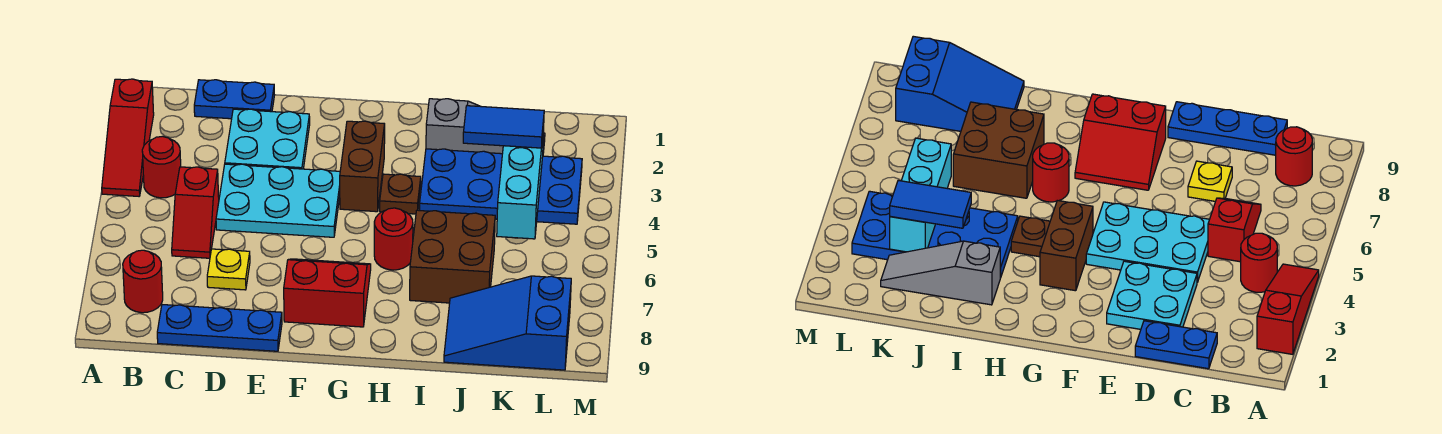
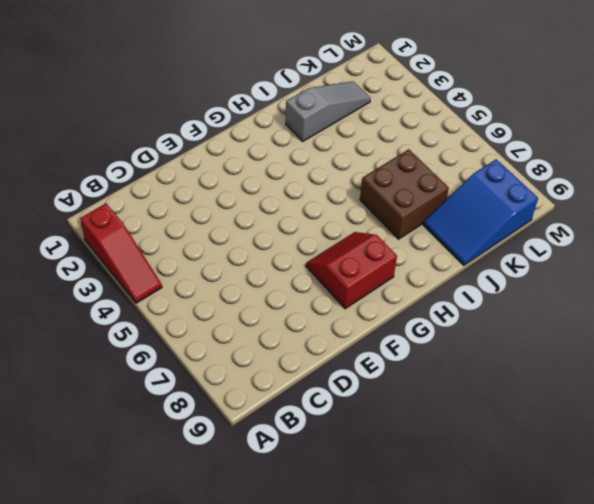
none -> red 1x1 round brick [142,136,181,198]
none -> red 1x1 round brick [123,250,163,313]
none -> blue 1x2 plate [194,80,274,119]

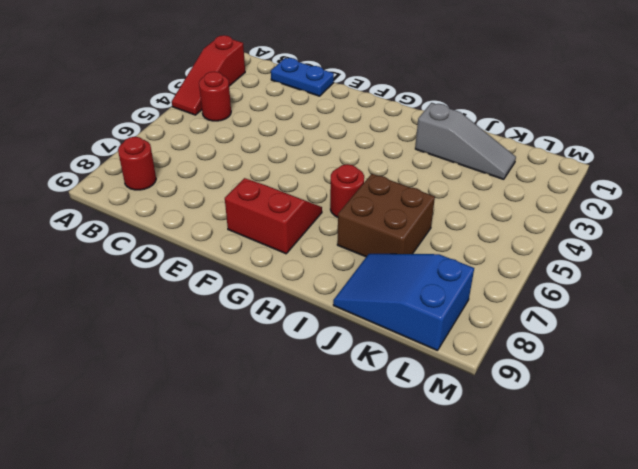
none -> red 1x2 slope [172,167,219,258]
none -> blue 1x3 plate [157,305,282,351]
none -> cyan 2x2 plate [225,109,310,169]

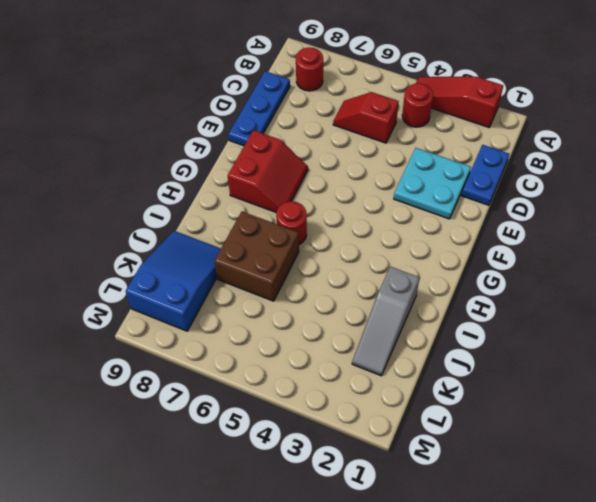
none -> cyan 2x3 plate [216,164,340,237]
none -> yellow 1x1 plate [207,249,250,290]
none -> brown 1x2 brick [340,121,385,212]

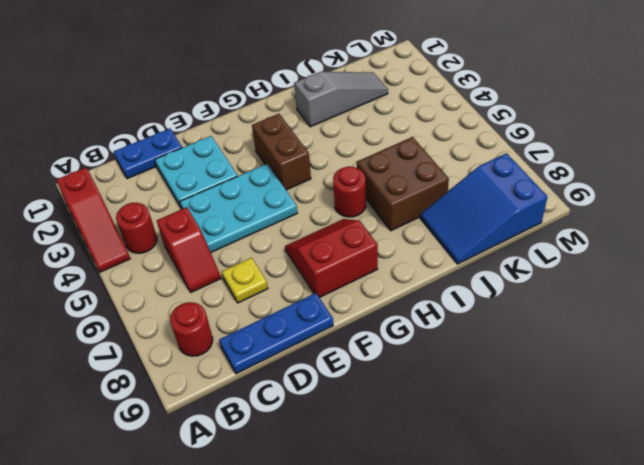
none -> brown 1x1 plate [380,174,421,214]
none -> blue 2x4 plate [420,149,582,224]
none -> cyan 1x3 brick [497,126,544,239]

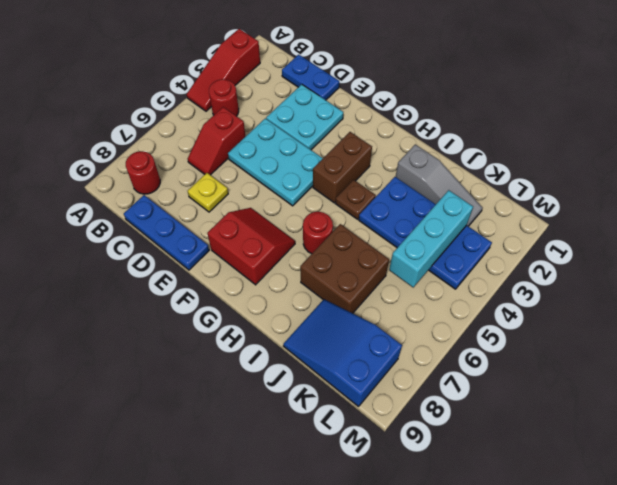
none -> blue 1x2 tile [463,106,544,148]

